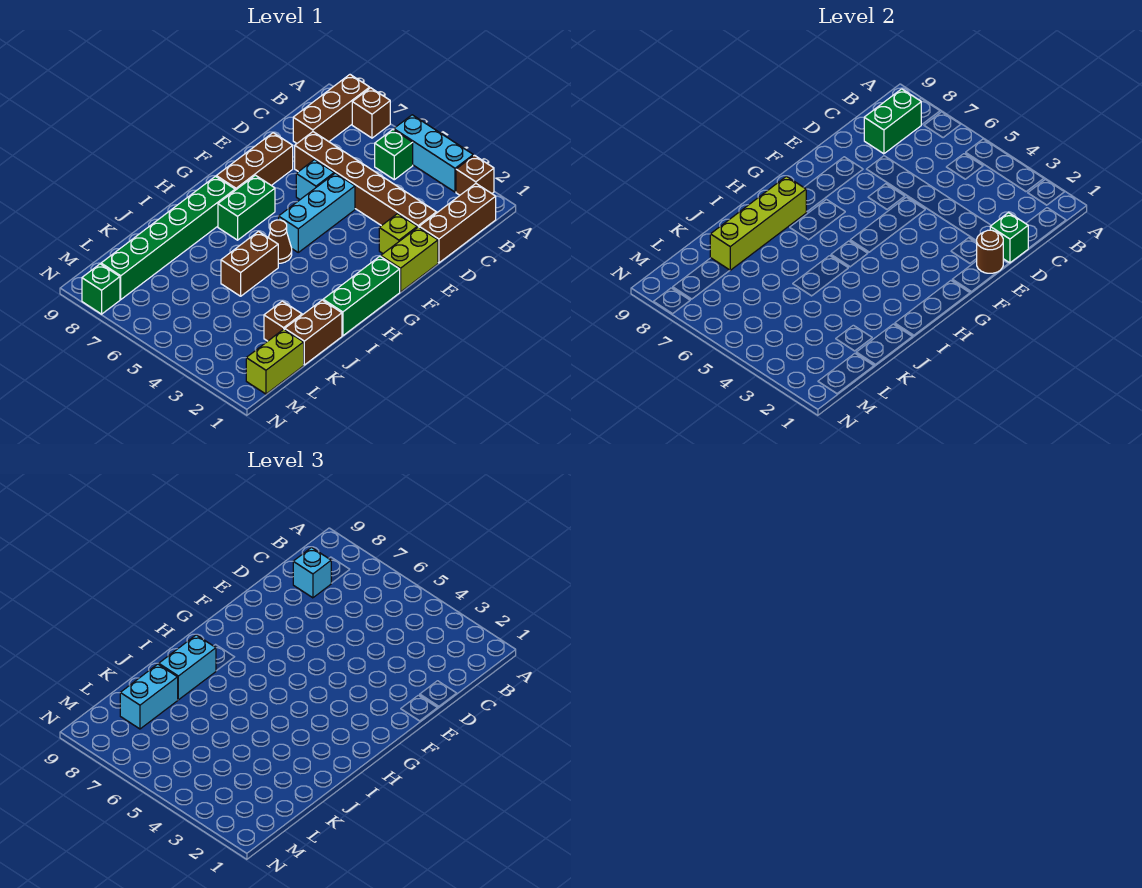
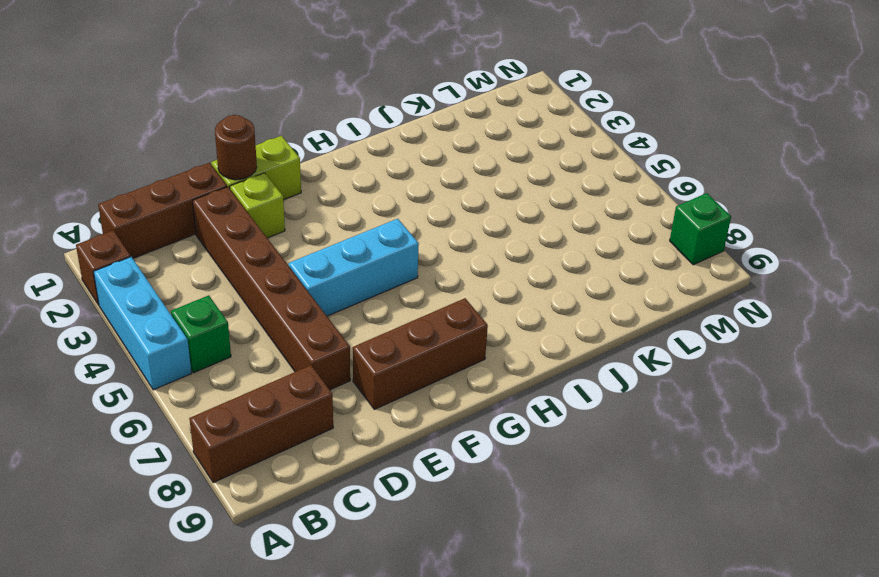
none -> brown 1x1 brick [352,88,390,138]
none -> cyan 1x1 brick [296,160,334,199]
none -> green 1x3 brick [323,256,400,336]

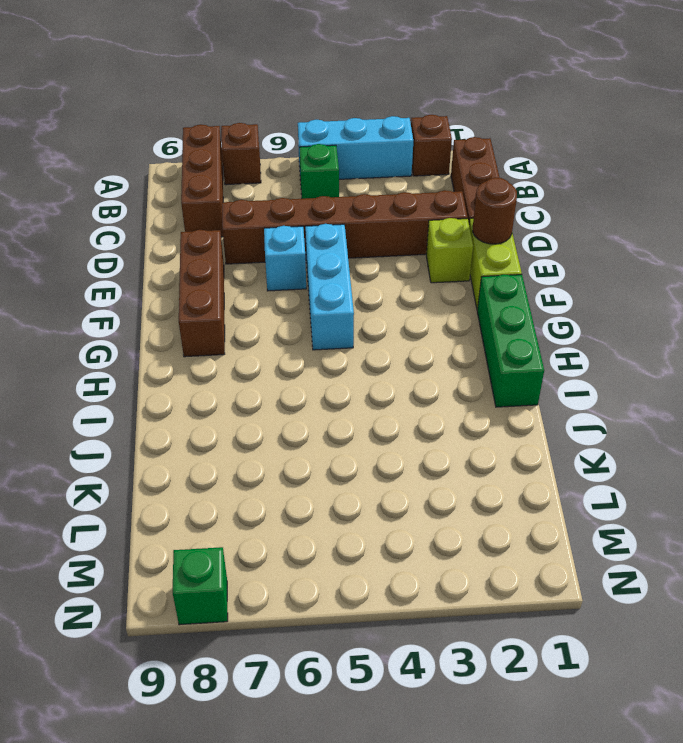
none -> green 1x2 brick [218,175,275,240]
none -> brown 1x1 cone [268,220,292,263]
none -> green 1x6 brick [101,176,235,299]

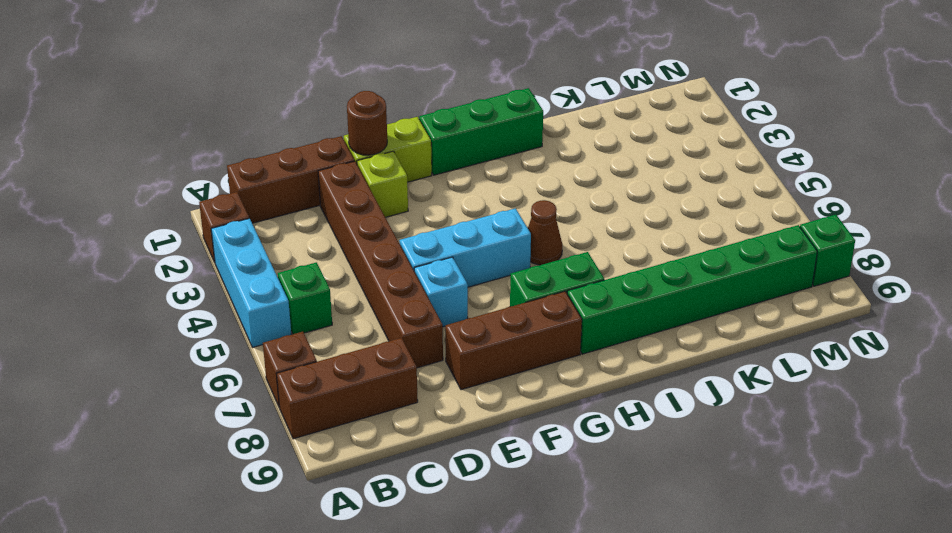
none -> brown 1x2 brick [221,232,278,296]
none -> brown 1x2 brick [285,300,342,365]
none -> brown 1x1 brick [264,301,302,341]

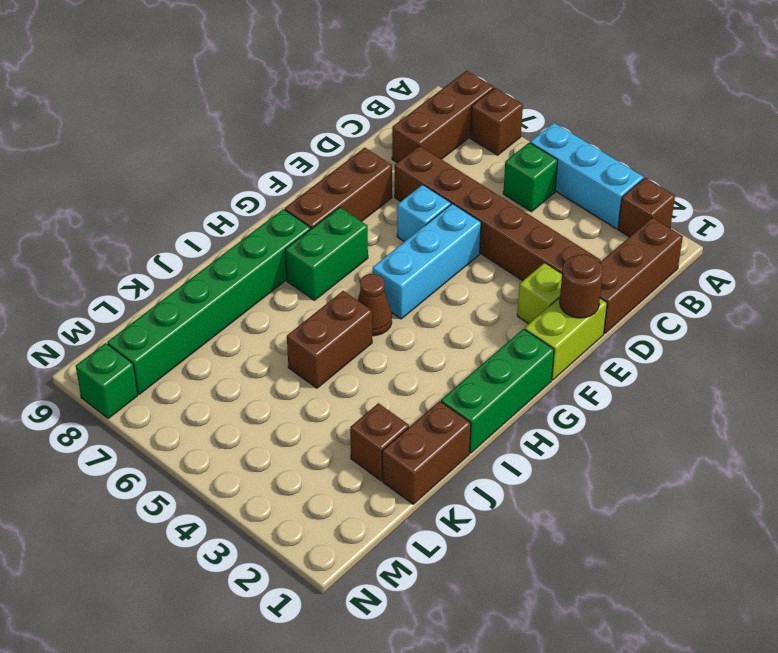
none -> lime 1x2 brick [246,329,304,394]
none -> green 1x2 brick [864,89,921,154]
none -> green 1x1 brick [990,213,1028,263]

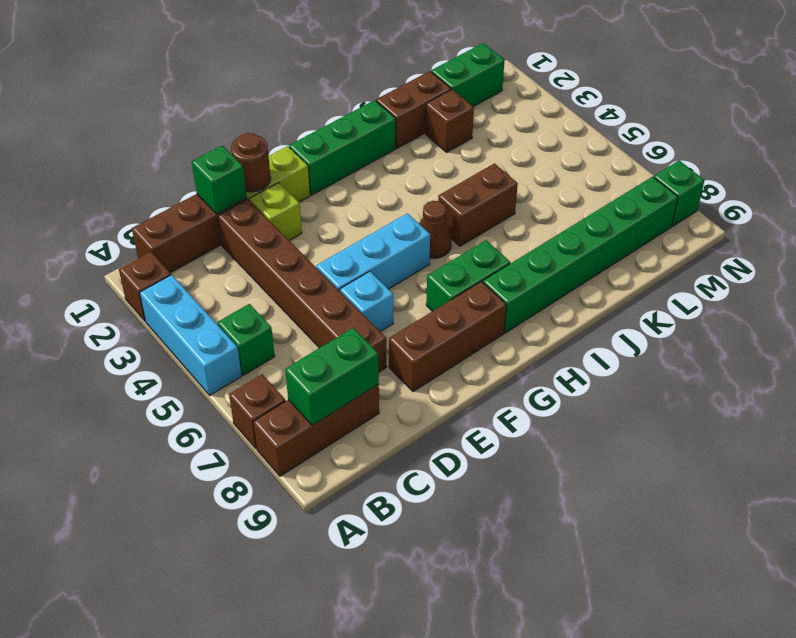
green 1x2 brick [431,43,505,107] -> lime 1x2 brick [246,329,304,394]
none -> lime 1x4 brick [710,176,806,270]
none -> cyan 1x1 brick [293,548,331,598]
none -> cyan 1x2 brick [159,635,216,700]

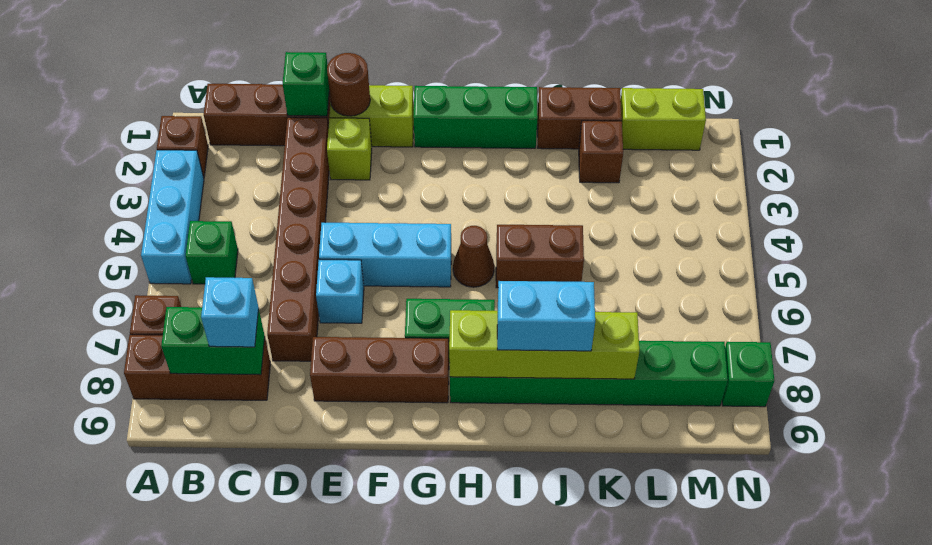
none -> cyan 1x2 brick [120,664,178,729]

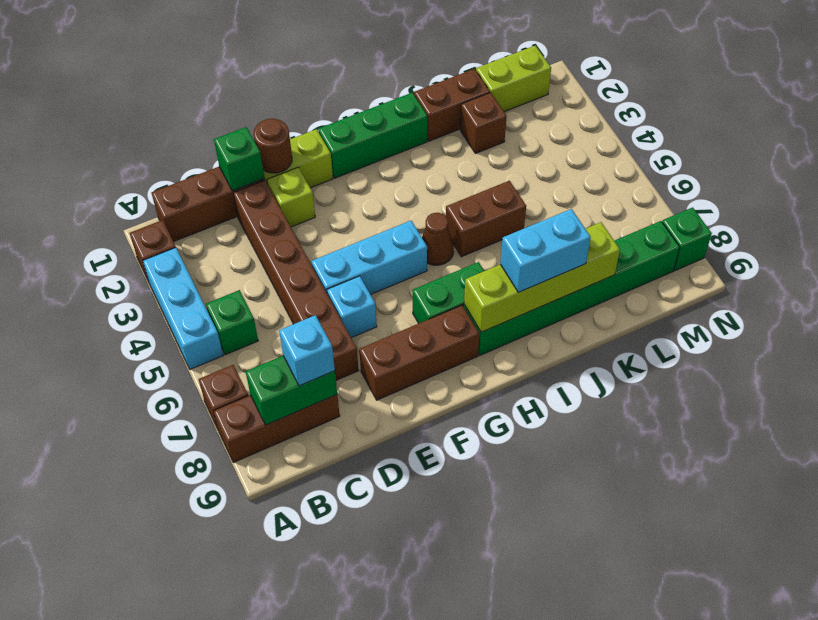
none -> cyan 1x2 brick [120,664,178,729]

